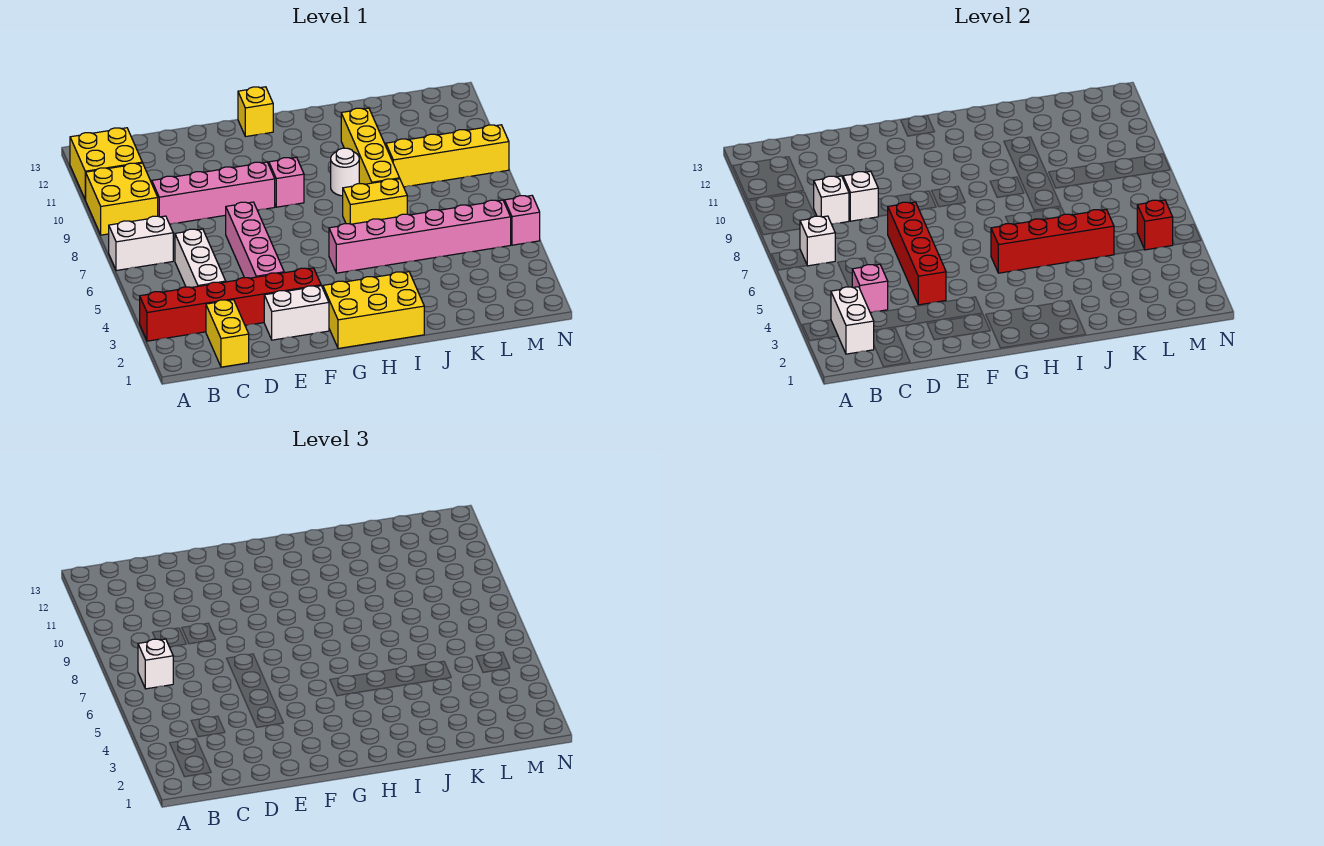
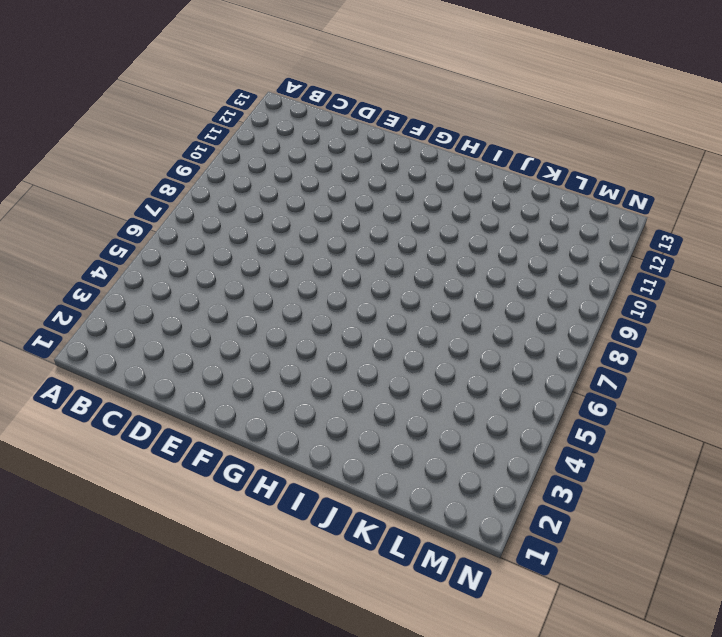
none -> red 1x6 brick [140,268,321,341]
none -> white 1x2 brick [109,216,173,271]
none -> yellow 2x2 brick [86,163,158,235]

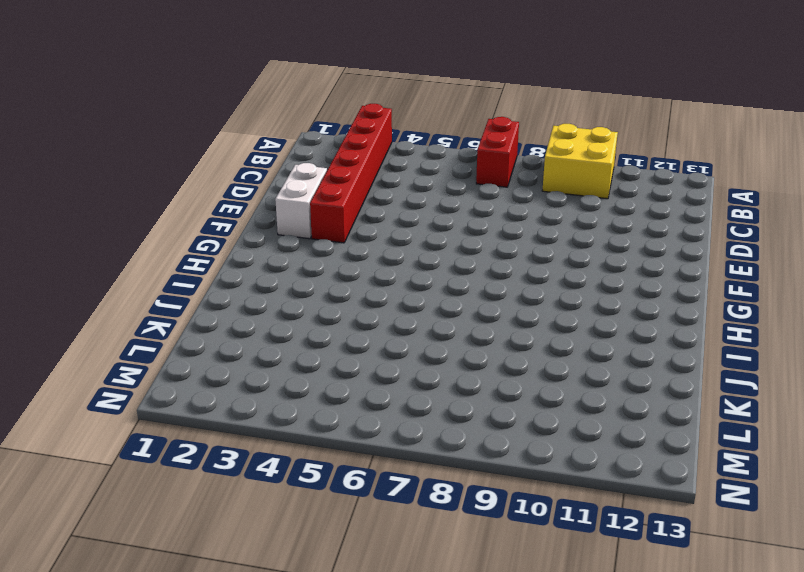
red 1x2 brick [476,117,519,187] -> white 1x2 brick [109,216,173,271]
none -> yellow 2x2 brick [70,128,142,200]
none -> yellow 1x2 brick [206,300,249,367]
none -> white 1x3 brick [175,229,226,288]

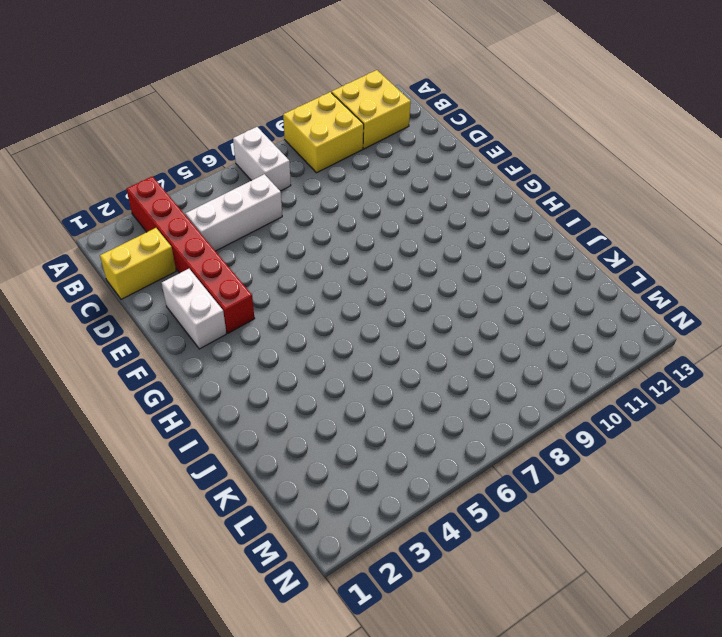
none -> pink 1x4 brick [152,162,275,224]
none -> pink 1x4 brick [226,202,284,278]
none -> yellow 2x3 brick [323,272,424,348]

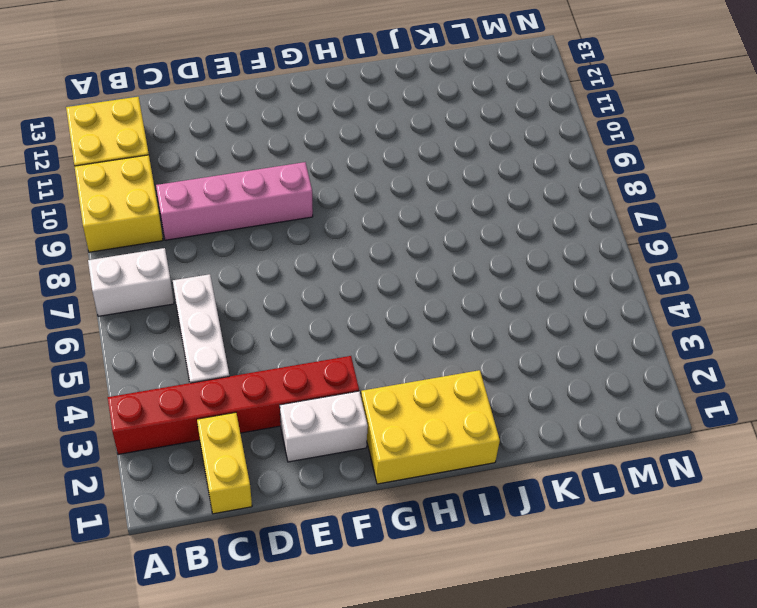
none -> pink 1x4 brick [226,202,284,278]
none -> pink 1x1 brick [269,157,304,207]
none -> yellow 1x1 brick [238,87,273,137]

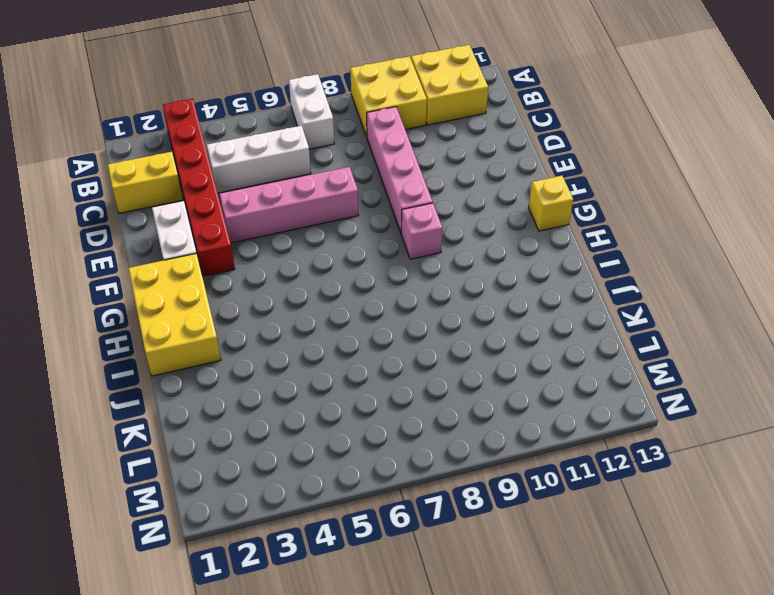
none -> pink 1x6 brick [329,200,511,273]
none -> yellow 1x2 brick [343,179,407,224]
none -> white 1x1 round brick [331,148,359,196]

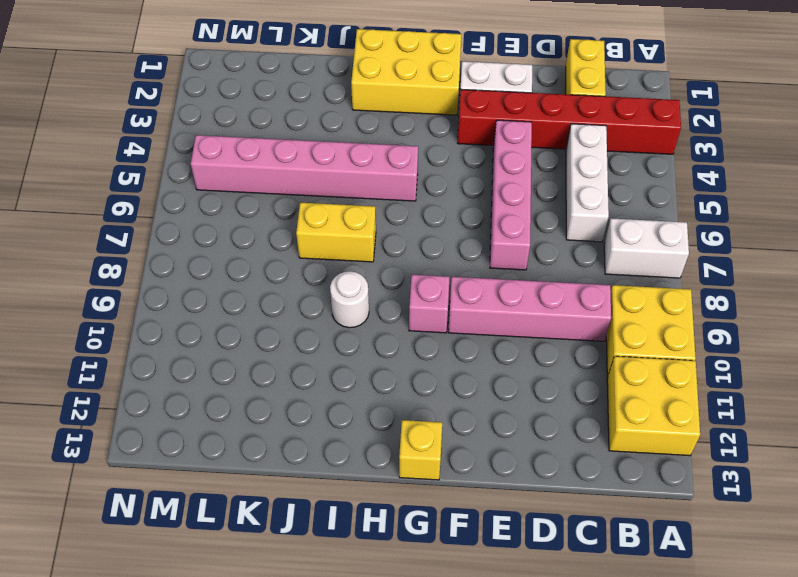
none -> yellow 1x4 brick [341,108,400,184]
none -> yellow 1x4 brick [386,125,509,187]
none -> pink 1x1 brick [505,196,540,245]

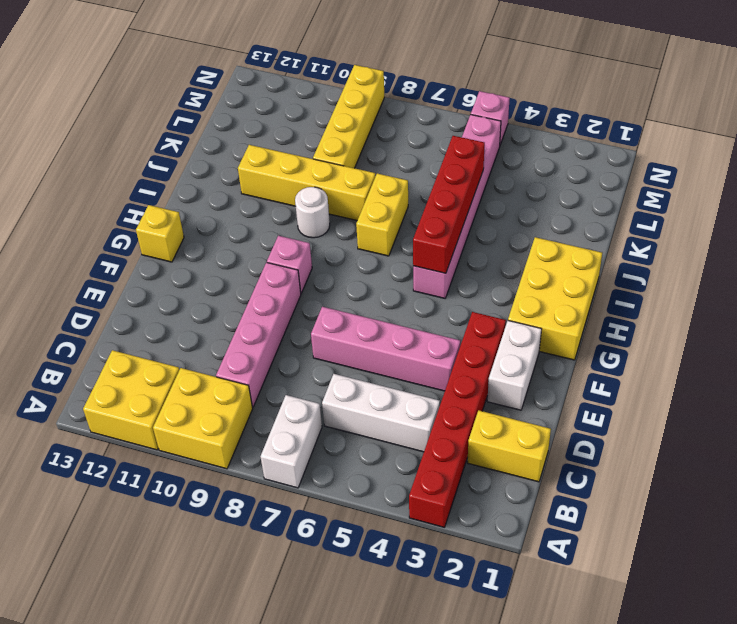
none -> white 1x2 brick [831,287,874,354]
none -> white 1x1 brick [800,216,835,266]
none -> pink 1x1 brick [852,264,888,313]

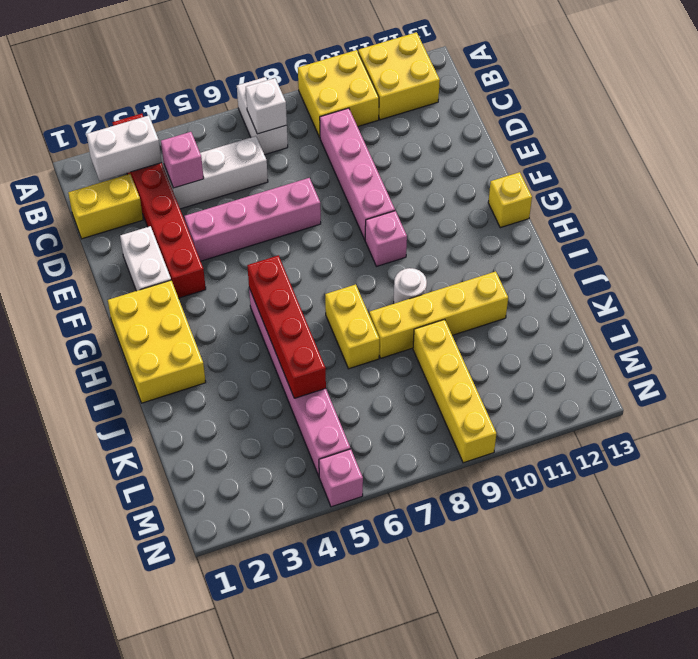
none -> white 1x1 brick [814,176,849,224]
none -> white 1x1 brick [843,171,878,221]
none -> red 1x4 brick [888,202,946,305]

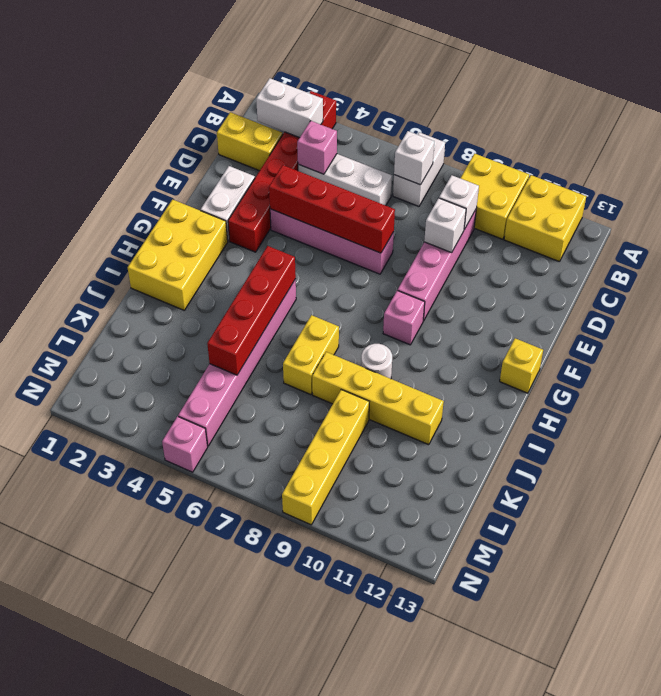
none -> red 1x1 brick [1137,200,1173,250]
none -> white 1x1 brick [138,639,173,689]

